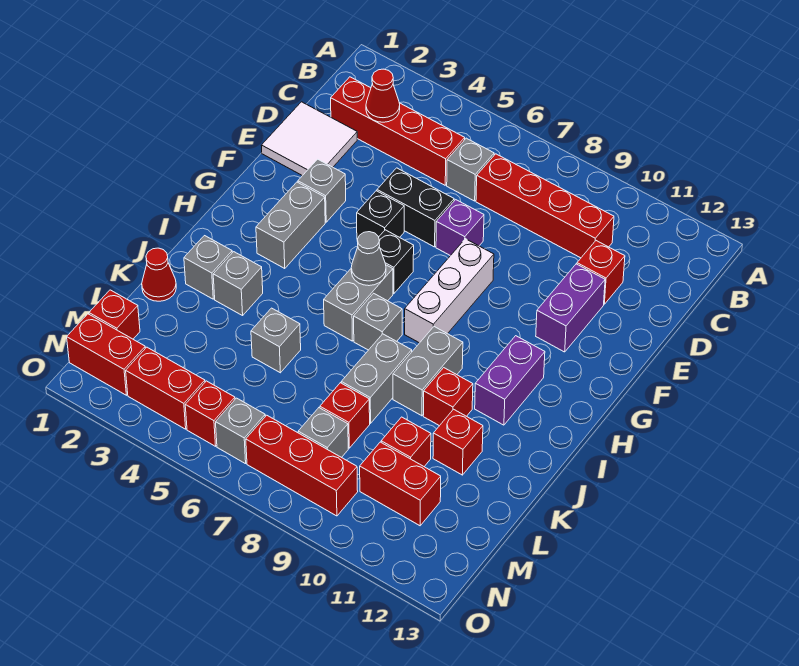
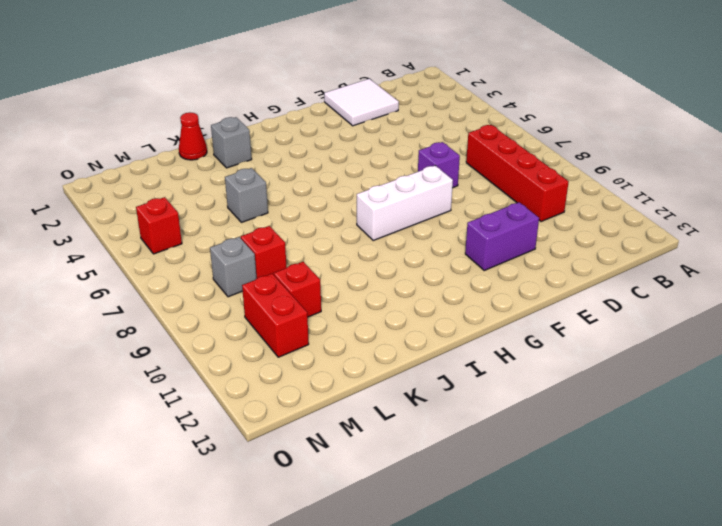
none -> red 1x4 brick [331,77,465,185]
none -> grey 1x1 brick [447,138,494,201]
none -> red 1x1 brick [577,241,625,304]
none -> black 1x2 brick [377,168,454,247]

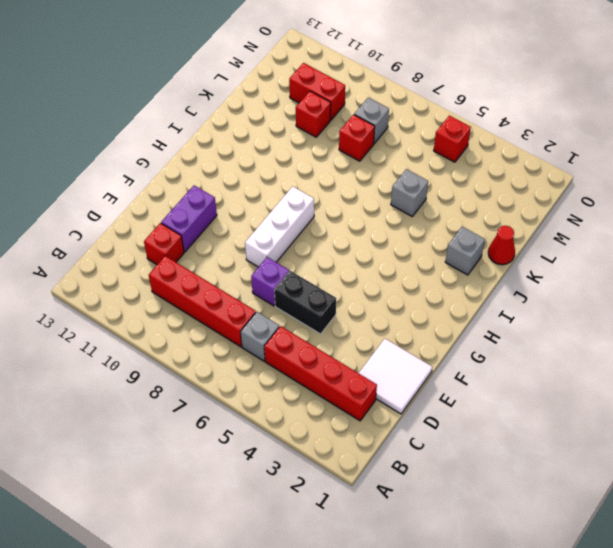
none -> grey 1x1 brick [298,159,346,222]
none -> black 1x1 brick [357,191,404,239]
none -> grey 1x2 brick [256,182,325,269]
none -> black 1x1 brick [379,230,414,294]

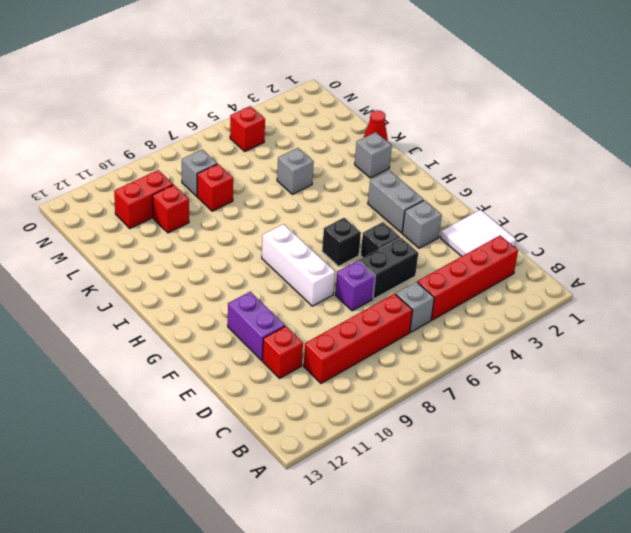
none -> grey 1x2 brick [324,265,393,341]
none -> purple 1x2 brick [475,336,545,425]
none -> grey 1x1 brick [354,293,402,350]
none -> grey 1x2 brick [393,327,463,416]

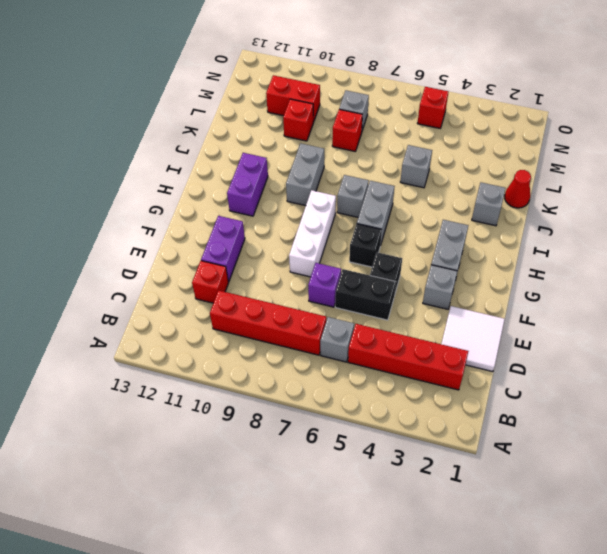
none -> grey 1x1 brick [213,252,263,316]
none -> grey 1x2 brick [341,334,412,423]
none -> red 1x1 brick [423,368,473,426]
none -> red 1x1 brick [433,409,483,475]

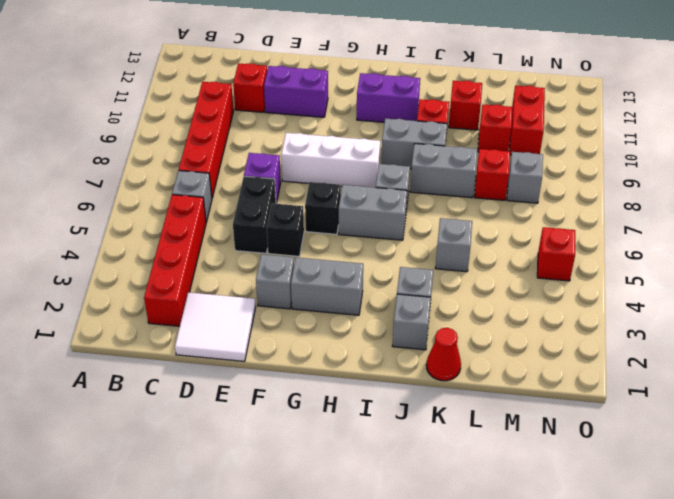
none -> red 1x1 brick [89,290,140,339]
none -> red 1x2 brick [67,314,145,395]
none -> red 1x2 brick [126,347,205,429]
none -> grey 1x1 brick [216,398,265,464]

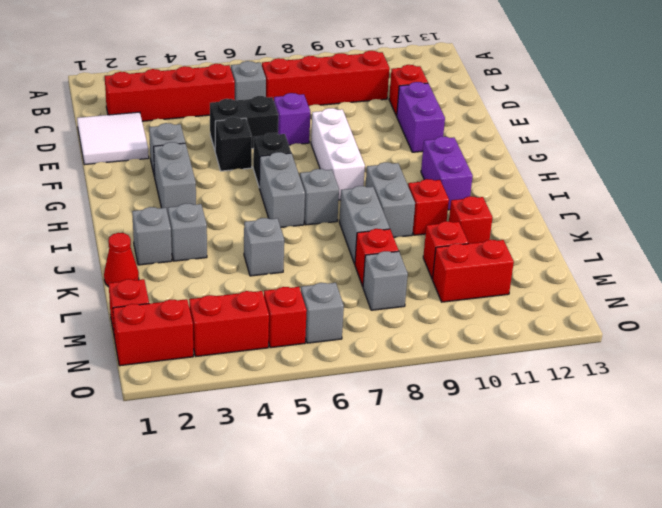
none -> red 1x3 brick [246,415,358,516]
none -> red 1x1 cone [366,69,400,122]
none -> grey 1x1 cone [351,232,386,286]

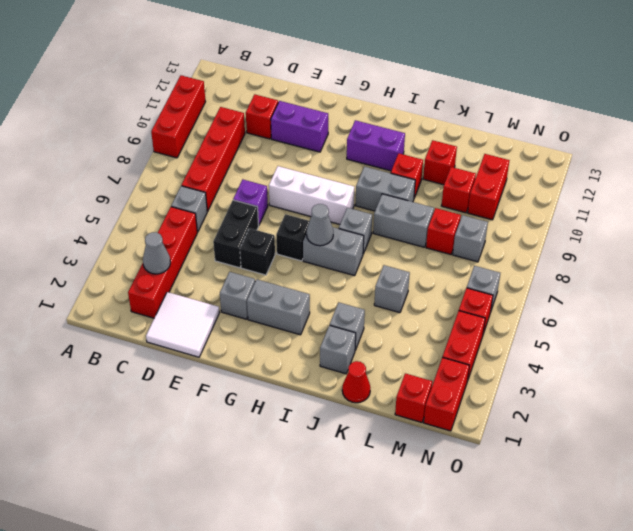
red 1x3 brick [151,75,206,158] -> red 1x3 brick moved to [246,415,358,516]
grey 1x1 cone [143,232,170,274] -> red 1x1 cone [366,69,400,122]

